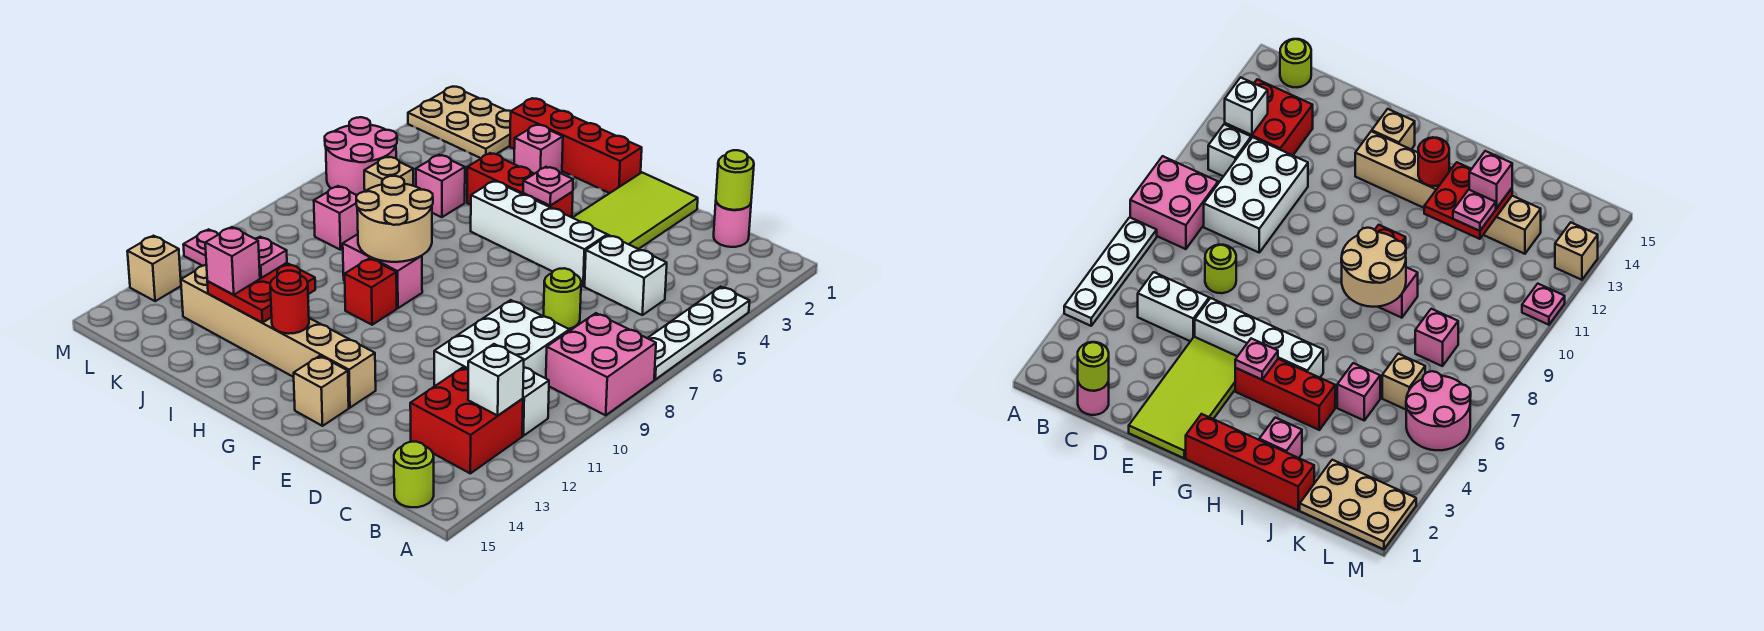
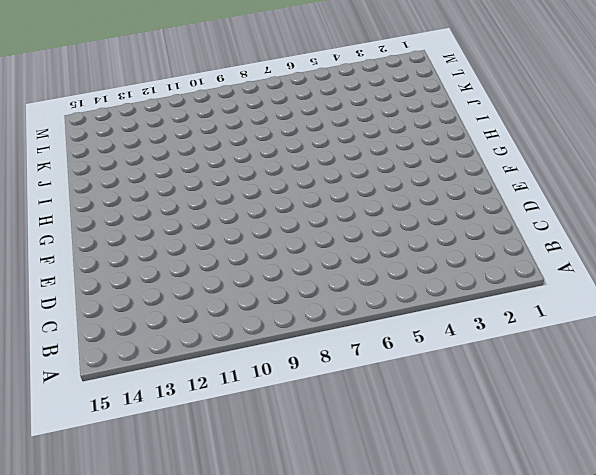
none -> white 1x4 plate [648,287,750,379]
none -> pink 2x2 brick [546,313,656,415]
none -> white 1x1 brick [522,367,549,436]
none -> red 2x2 brick [410,368,523,473]

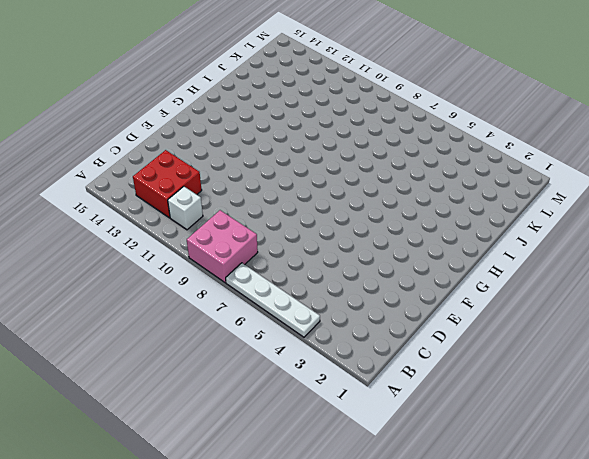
none -> lime 1x1 round brick [394,442,434,507]
none -> pink 1x1 round brick [714,202,751,247]
none -> white 1x2 brick [585,235,667,315]
none -> white 2x3 brick [434,300,569,386]

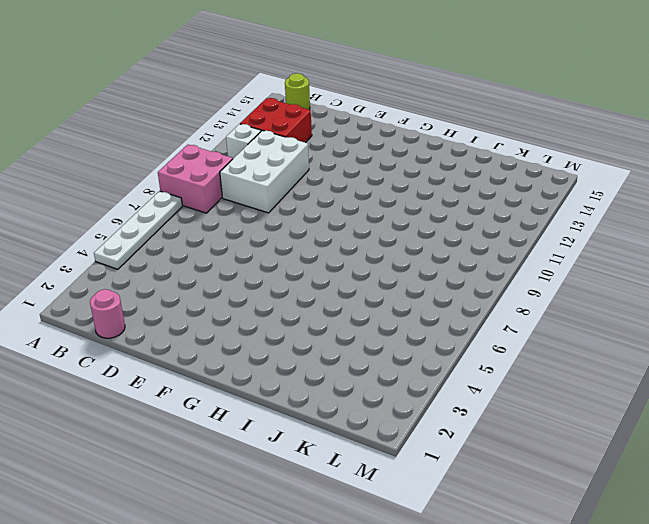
none -> white 1x2 brick [585,235,667,315]
none -> lime 1x1 round brick [544,268,581,329]
none -> lime 2x4 tile [573,173,698,249]
none -> white 1x4 brick [471,181,607,286]

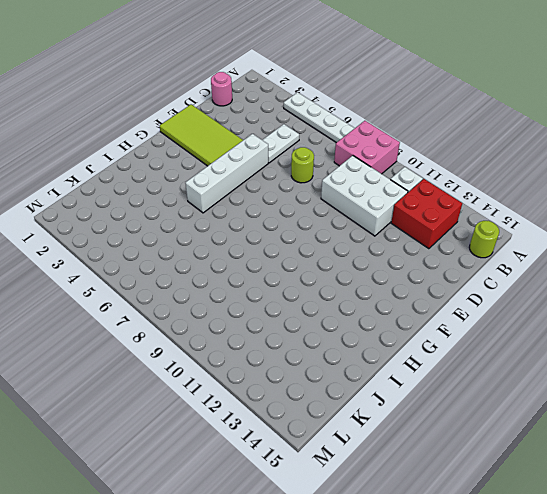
white 1x2 plate [263,124,299,163] -> white 1x2 brick [585,235,667,315]
none -> tan 1x6 brick [181,264,376,408]
none -> tan 1x1 brick [294,356,349,426]
none -> red 1x4 brick [510,98,642,193]
none -> red 1x3 brick [467,153,573,217]

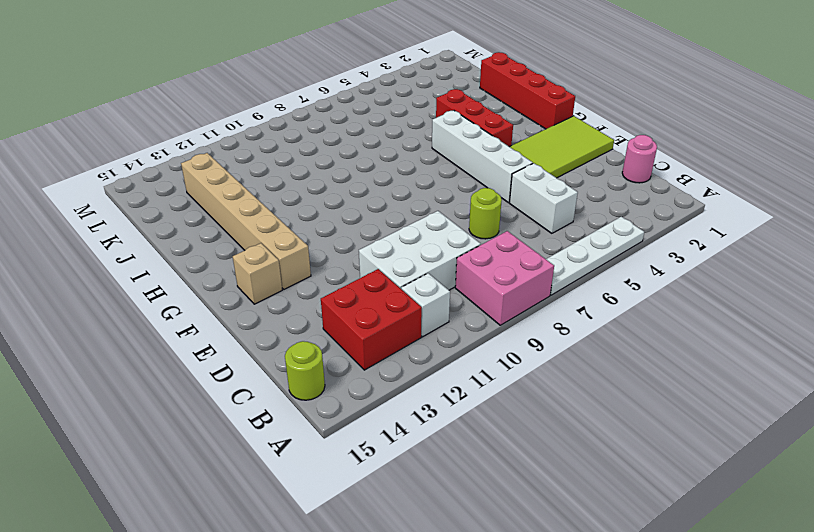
none -> pink 1x2 brick [343,234,422,308]
none -> red 1x1 brick [345,258,397,325]
none -> pink 1x1 brick [514,124,563,174]
none -> pink 1x1 brick [416,155,465,217]

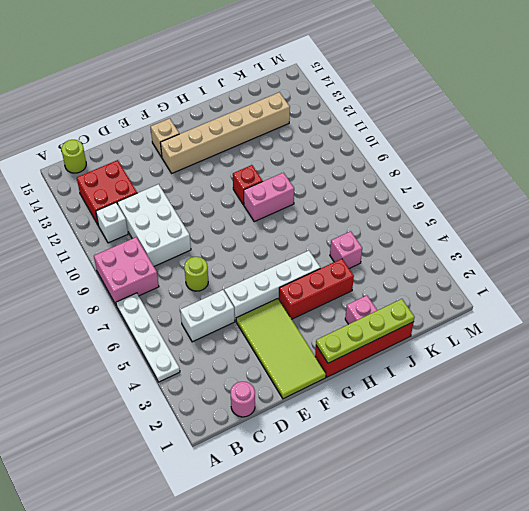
lime 1x4 plate [316,299,415,363] -> none
none -> tan 2x3 plate [408,87,511,158]
none -> tan 1x1 brick [364,156,413,191]
none -> pink 1x1 brick [314,186,358,250]
none -> pink 2x2 round brick [325,117,397,195]

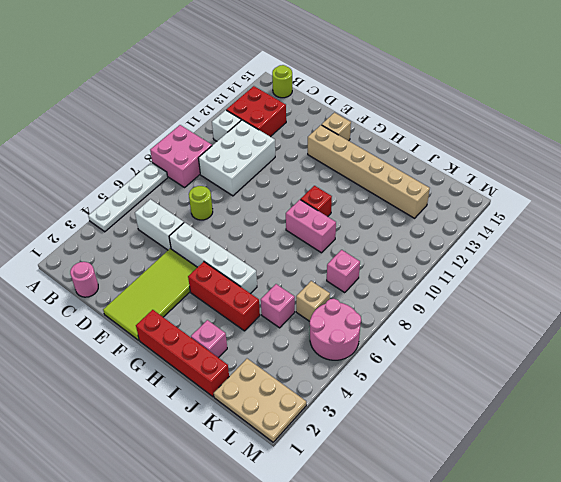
none -> pink 1x1 plate [183,229,219,266]
none -> tan 1x1 brick [127,236,181,301]
none -> white 1x1 brick [468,344,524,416]
none -> lime 1x1 round brick [716,150,754,210]

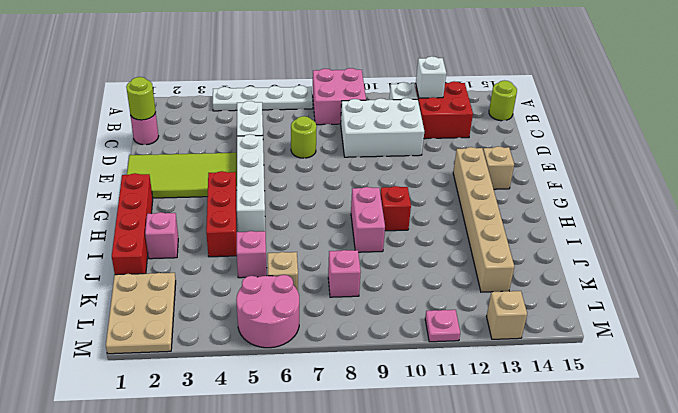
none -> pink 1x1 plate [523,167,573,206]
none -> tan 2x2 round brick [356,176,433,262]
none -> red 1x1 round brick [270,271,309,334]
none -> red 2x2 plate [207,263,315,323]

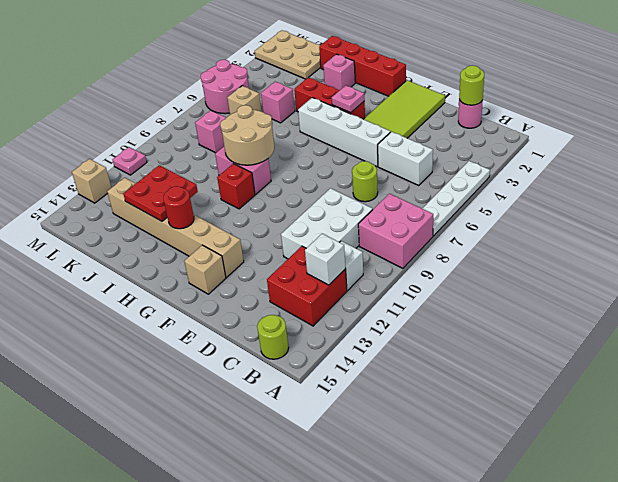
none -> pink 1x1 plate [256,237,287,278]
none -> pink 1x1 brick [205,227,260,295]

